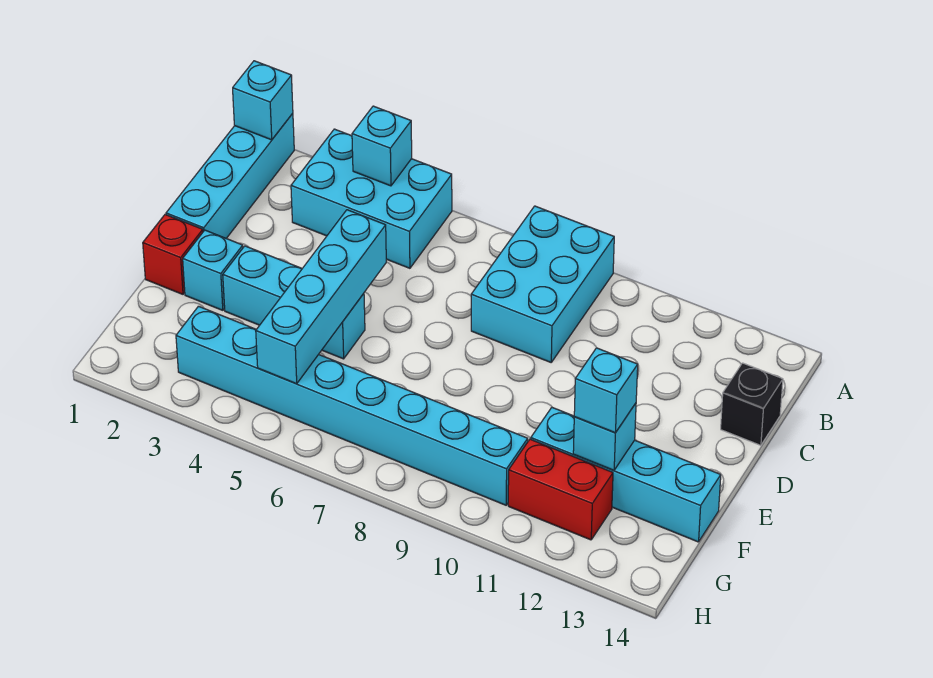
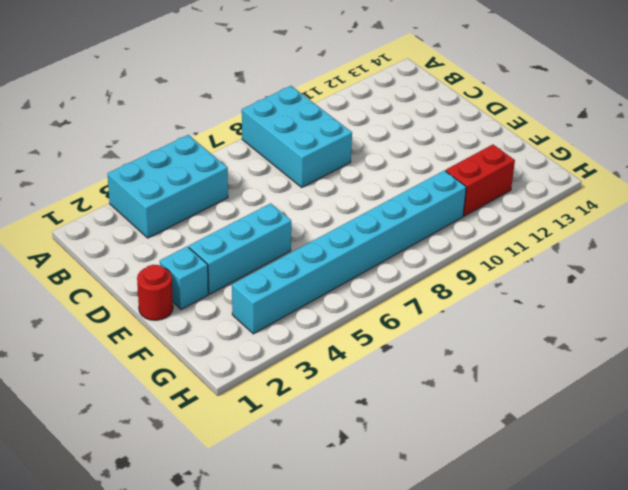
red 1x1 round brick [137,265,173,320] -> red 1x1 brick [143,215,203,294]
none -> cyan 1x4 brick [166,113,294,238]
none -> black 1x1 brick [721,363,783,445]
none -> cyan 1x4 brick [531,407,721,542]

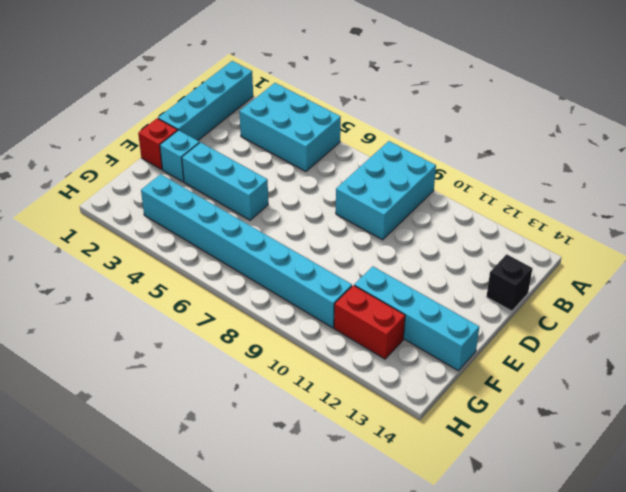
none -> cyan 1x1 brick [233,61,293,140]
none -> cyan 1x1 brick [352,106,412,186]
none -> cyan 1x4 brick [256,210,386,384]

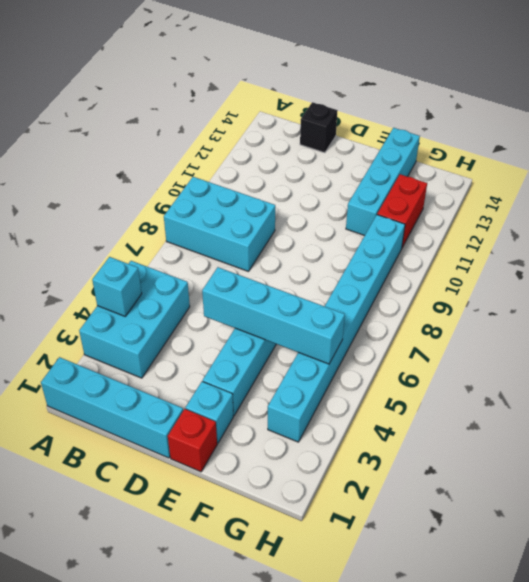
none -> cyan 1x1 brick [233,61,293,140]
none -> cyan 1x1 brick [573,403,636,470]
none -> cyan 1x1 brick [574,348,638,433]

